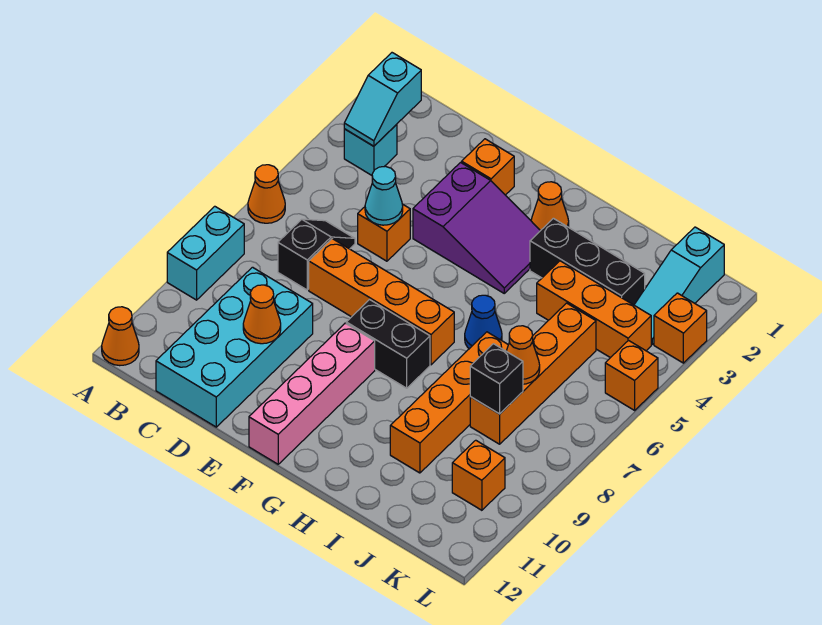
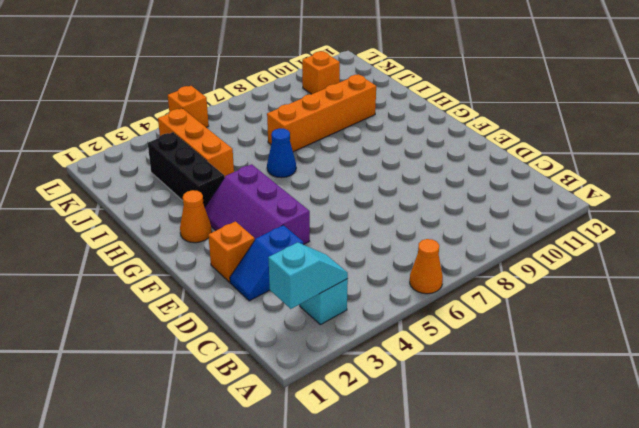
blue 1x2 slope [230,225,303,301] -> none
purple 2x3 slope [205,164,310,245] -> purple 2x3 slope turned to [413,163,540,293]
none -> cyan 1x2 brick [167,206,244,300]
none -> orange 1x1 cone [102,307,139,366]
none -> black 1x2 slope [278,219,355,290]

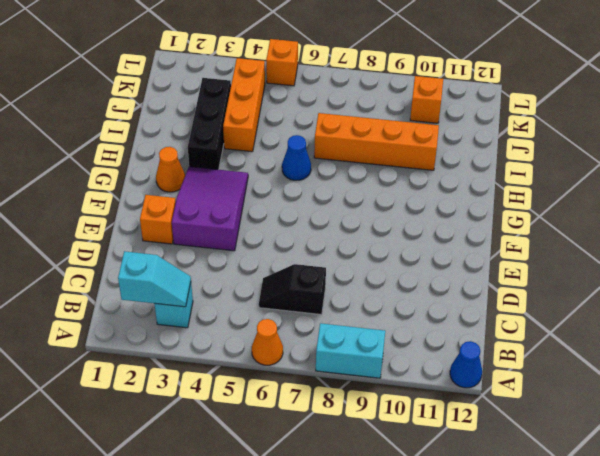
blue 1x1 cone [450,341,482,388] -> orange 1x1 cone [102,307,139,366]
none -> cyan 2x4 brick [156,267,313,427]
none -> orange 1x1 brick [358,204,410,261]
none -> orange 1x4 brick [309,239,454,365]

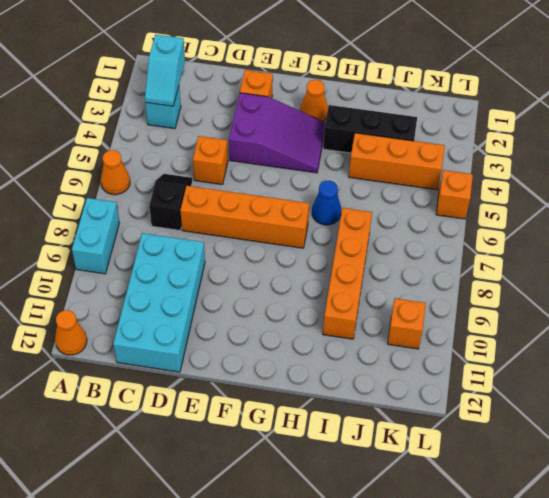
none -> black 1x2 brick [346,300,430,388]
none -> pink 1x4 brick [249,323,375,464]
none -> orange 1x4 brick [470,303,596,444]

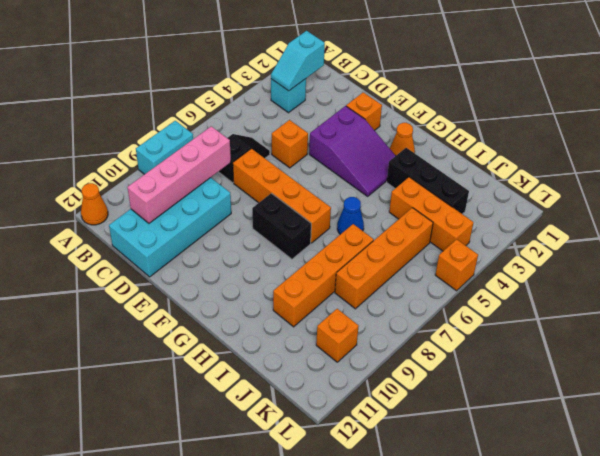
pink 1x4 brick [127,126,231,223] -> pink 1x4 brick moved to [249,323,375,464]
none -> orange 1x1 cone [248,165,285,223]
none -> cyan 1x3 slope [634,227,724,344]
none -> orange 1x1 brick [654,293,707,363]

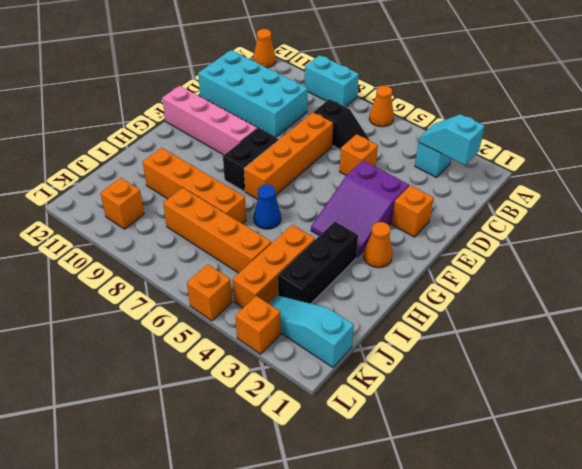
none -> cyan 1x1 cone [365,166,403,225]
none -> orange 1x1 cone [243,285,281,344]
none -> orange 1x1 cone [506,326,540,384]

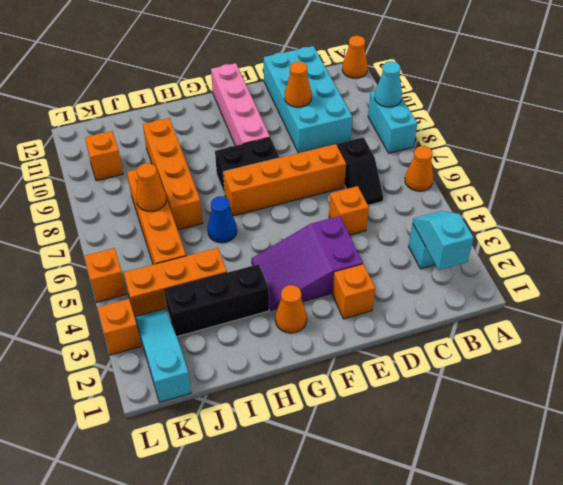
cyan 1x1 cone [375,61,402,107] -> cyan 1x1 cone moved to [365,166,403,225]
none -> black 1x1 brick [470,344,523,414]

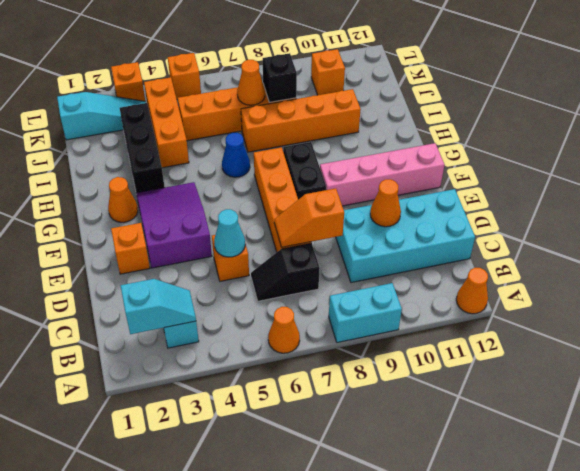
orange 1x2 slope [274,188,344,247] -> none

